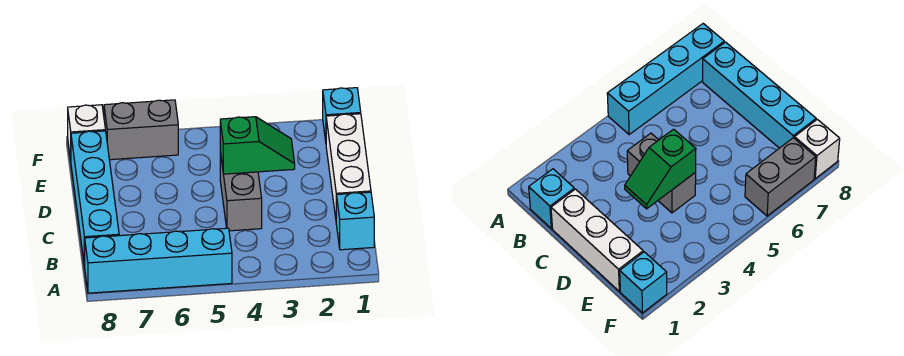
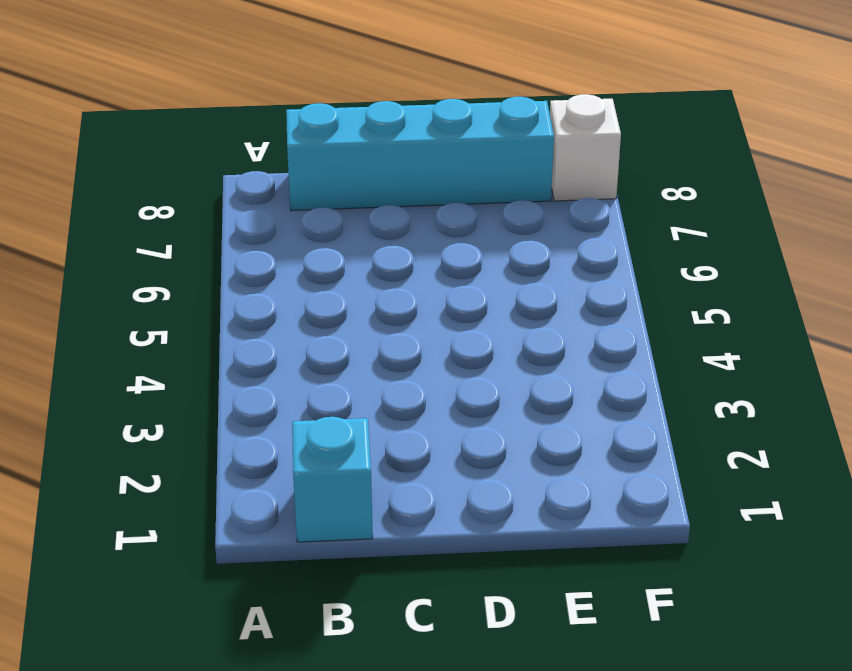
none -> cyan 1x4 brick [85,228,232,293]
none -> white 1x3 brick [326,114,371,217]

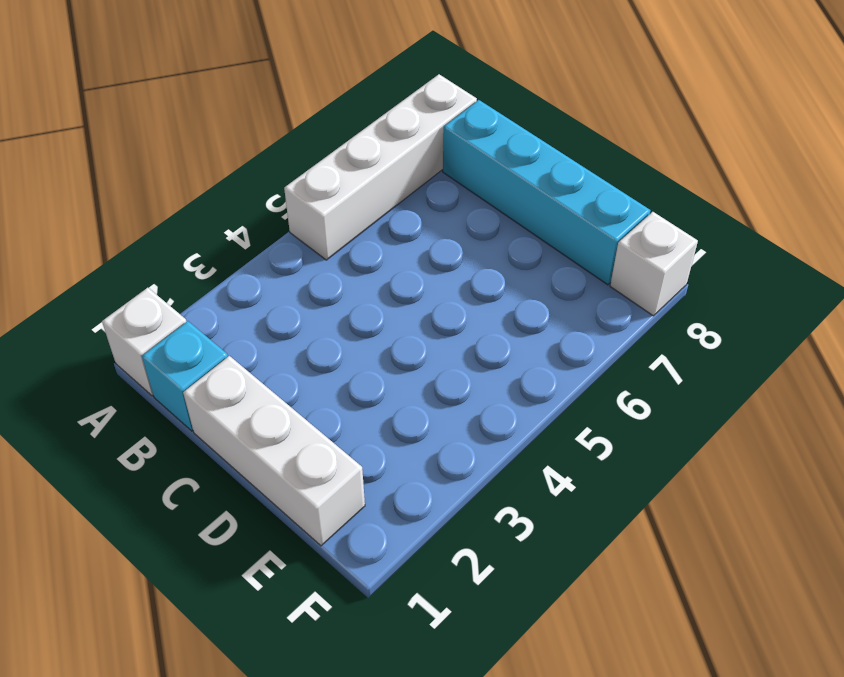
white 1x1 brick [102,288,186,396] -> none
white 1x4 brick [284,74,477,260] -> cyan 1x4 brick [85,228,232,293]
none -> grey 1x2 brick [220,152,262,231]
none -> cyan 1x1 brick [323,88,361,141]

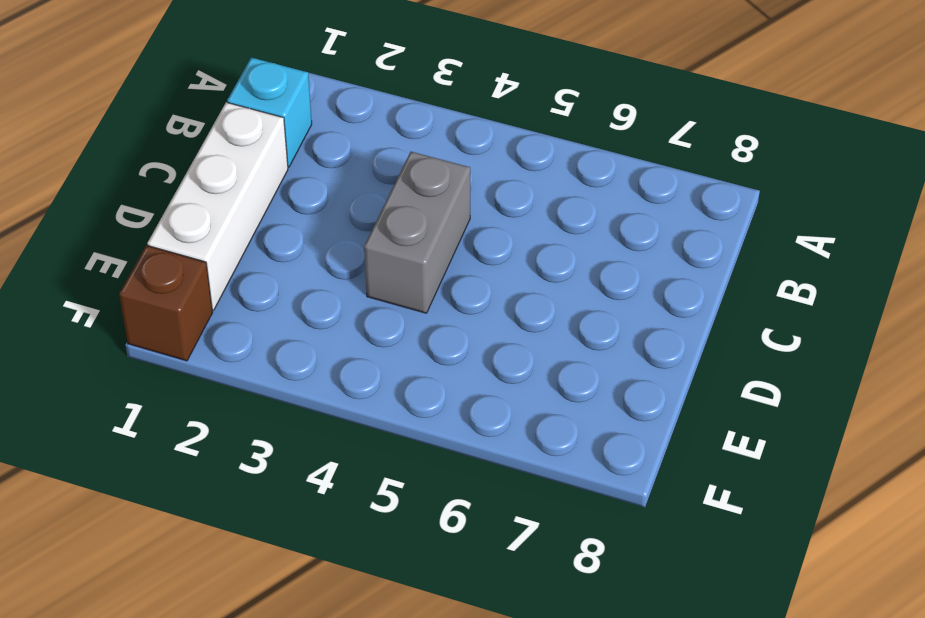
brown 1x1 brick [119,245,213,361] -> cyan 1x1 brick [323,88,361,141]
none -> cyan 1x4 brick [85,228,232,293]
none -> cyan 1x4 brick [71,131,119,267]

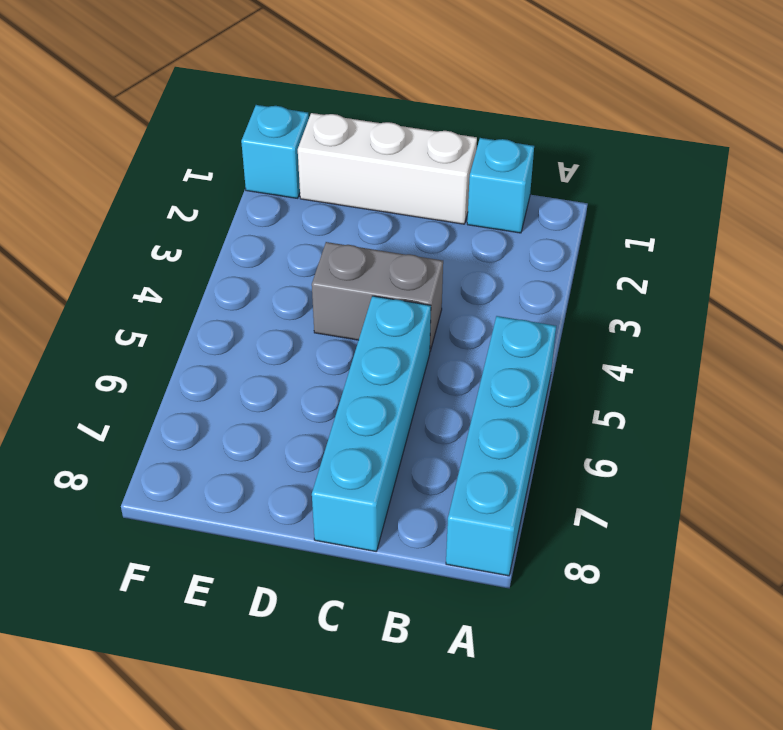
cyan 1x4 brick [312,296,431,551] -> cyan 1x4 brick turned to [71,131,119,267]
none -> grey 1x2 brick [104,100,178,160]
none -> white 1x1 brick [68,105,105,160]

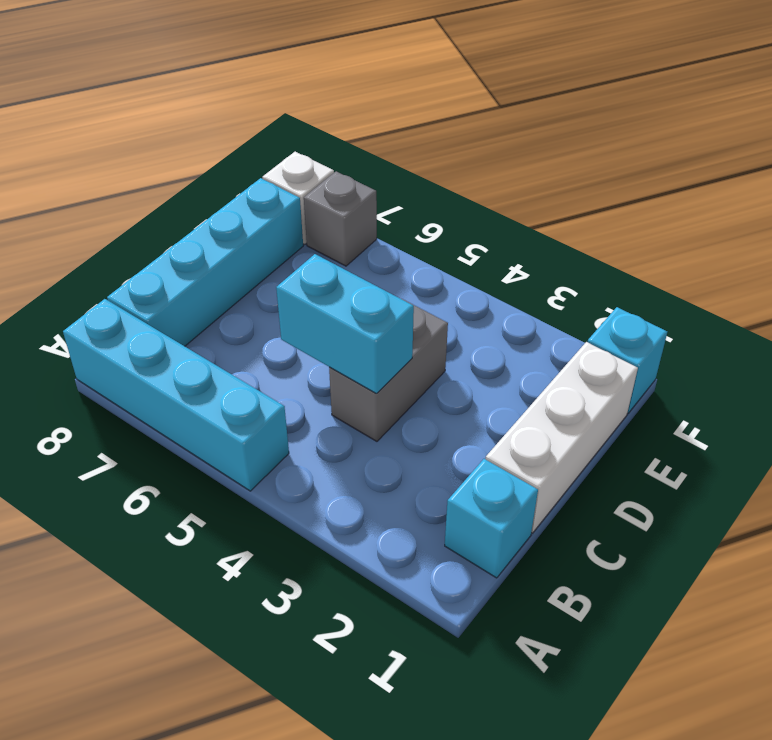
cyan 1x2 brick [276,254,414,394] -> none
grey 1x1 brick [304,171,377,266] -> grey 1x2 brick [104,100,178,160]
none -> green 1x2 slope [220,117,295,174]

